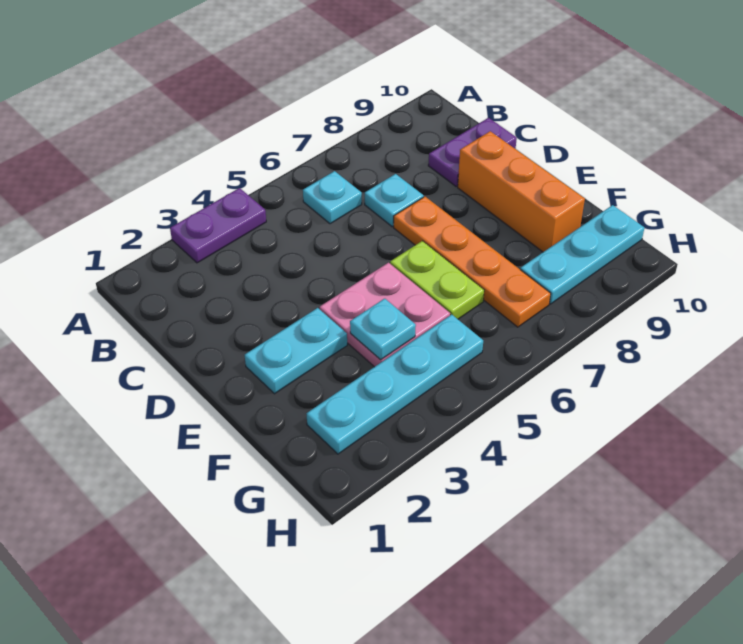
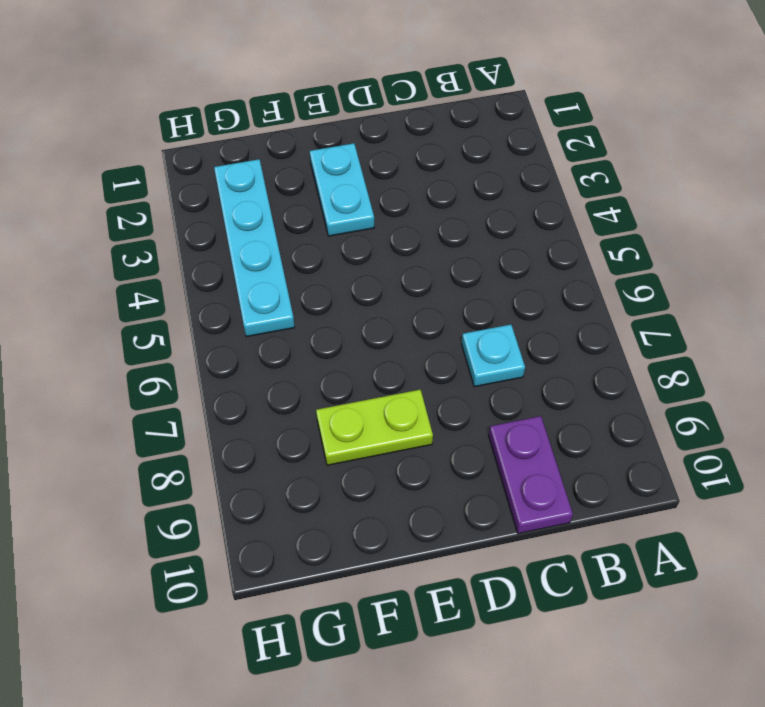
lime 1x2 plate [316,390,433,465] -> lime 1x2 plate moved to [390,241,484,319]
none -> purple 1x2 plate [170,188,266,263]
none -> cyan 1x1 plate [303,171,362,224]
none -> orange 1x4 plate [394,197,551,327]

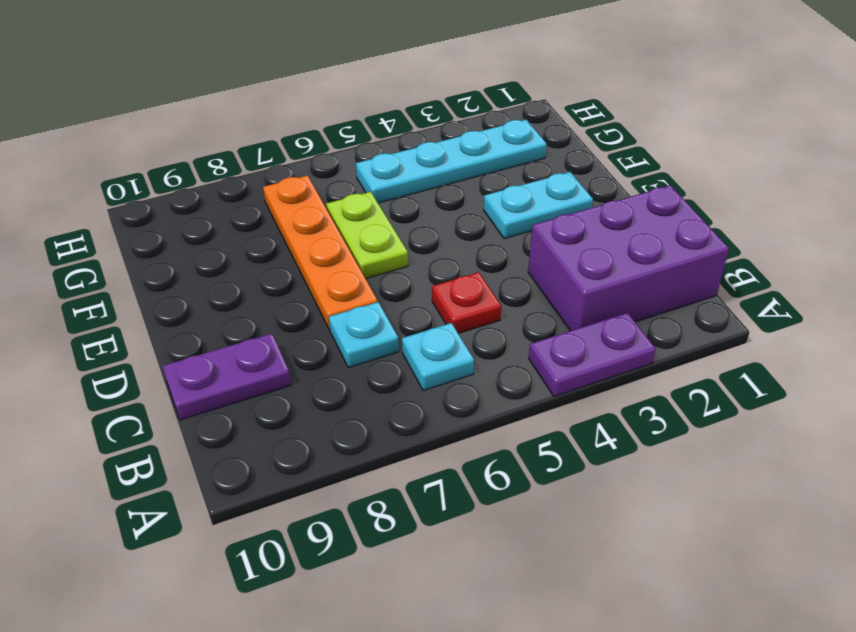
purple 2x3 brick [528,185,729,331] -> none
red 1x1 plate [432,272,501,333] -> none
none -> orange 1x3 brick [458,131,585,252]
none -> pink 2x2 plate [320,263,450,367]
none -> cyan 1x3 plate [520,205,644,304]

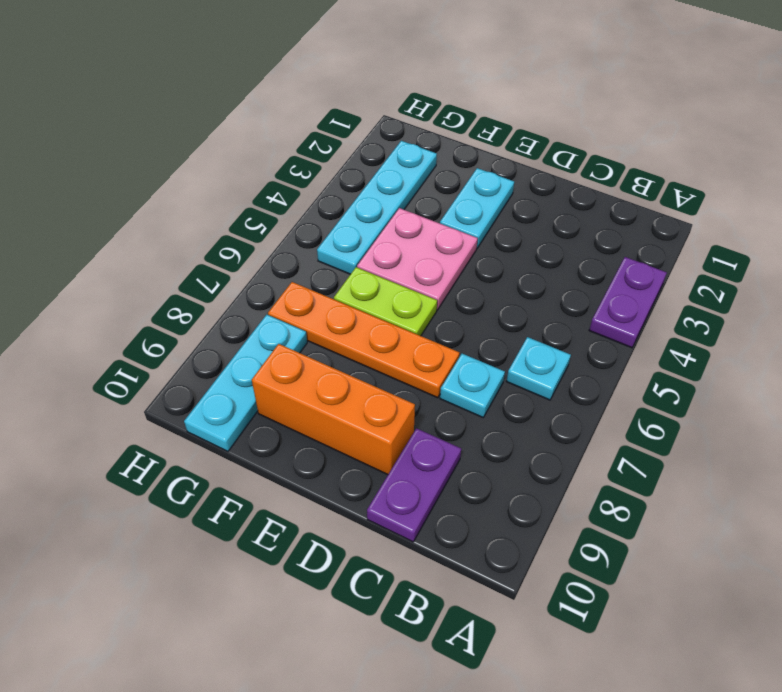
none -> cyan 1x1 plate [350,299,416,360]

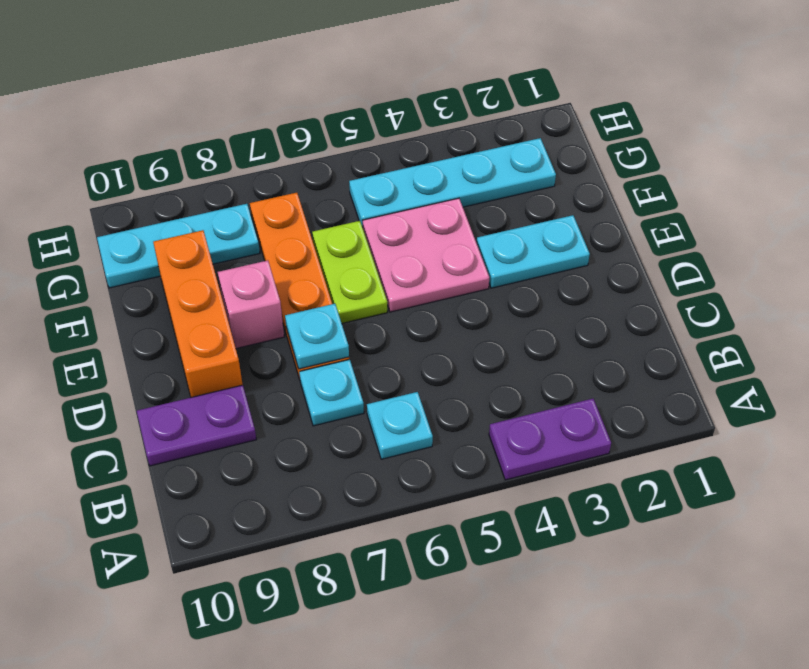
cyan 1x1 plate [285,304,349,369] -> cyan 1x1 plate moved to [350,299,416,360]
pink 1x1 brick [218,260,284,349] -> none

